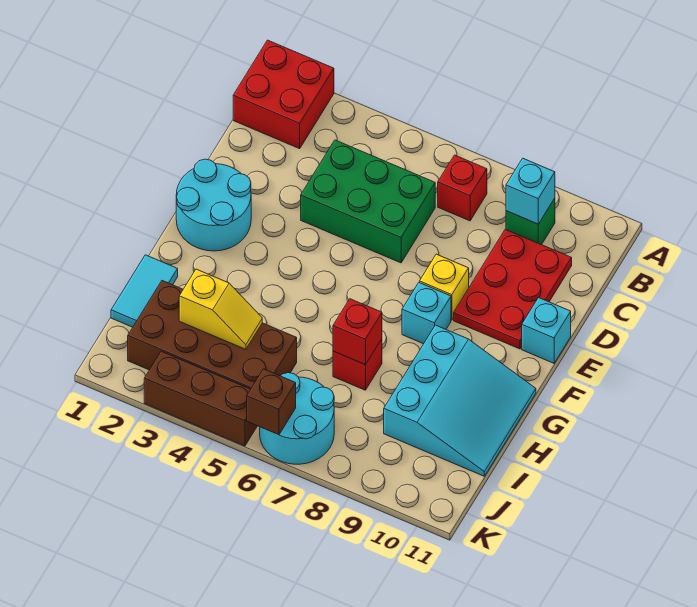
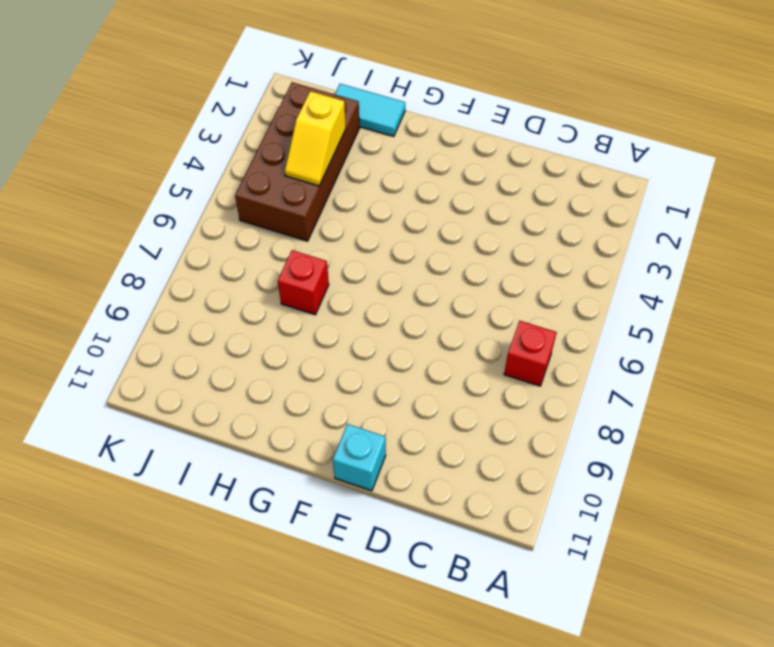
none -> red 2x2 brick [233,40,334,149]
none -> green 1x1 brick [506,198,555,245]
none -> green 2x3 brick [301,140,435,263]

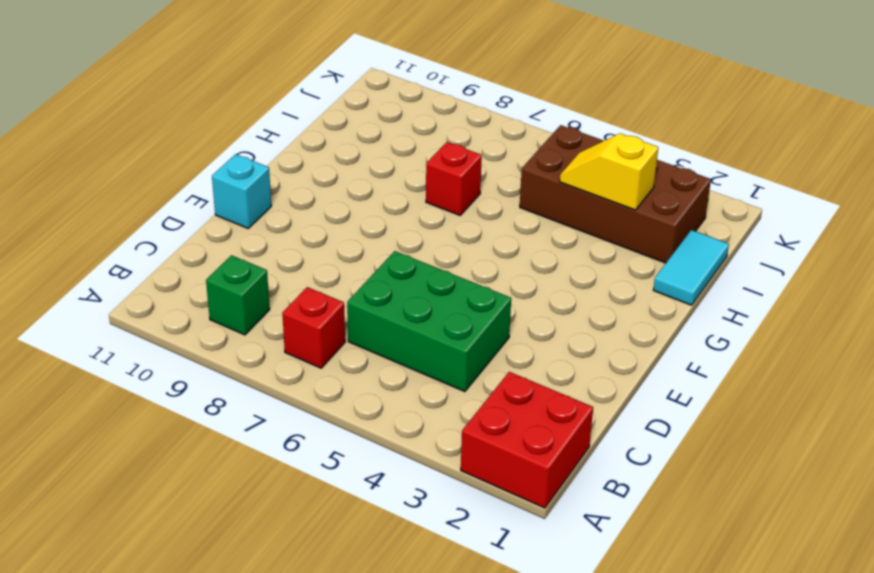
none -> red 2x3 plate [454,229,572,349]
none -> cyan 2x2 round brick [176,159,251,251]
none -> yellow 1x1 brick [420,254,469,320]

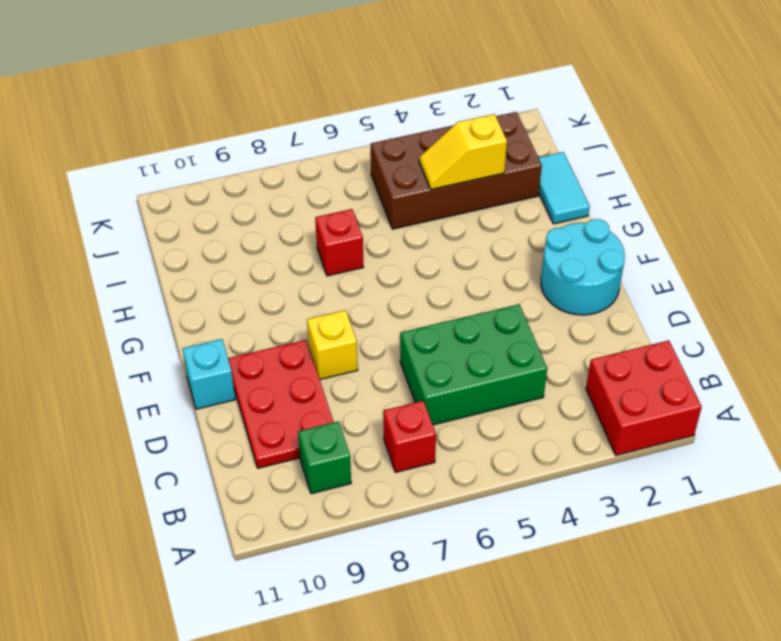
none -> cyan 1x1 brick [402,283,451,344]
none -> cyan 3x3 slope [384,325,536,476]
none -> cyan 2x2 round brick [260,373,334,464]

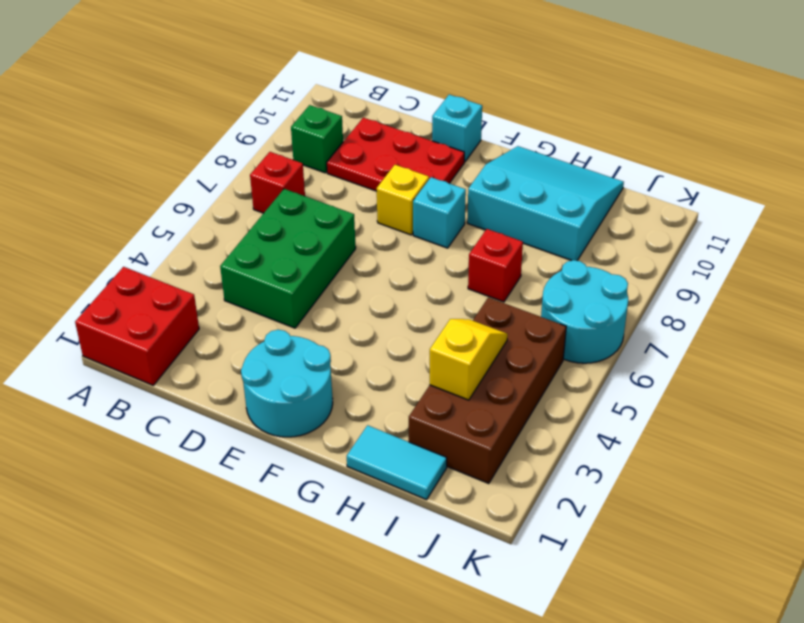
none -> brown 1x3 brick [144,351,257,446]
none -> cyan 1x1 brick [506,158,555,224]
none -> red 1x1 brick [333,299,382,365]

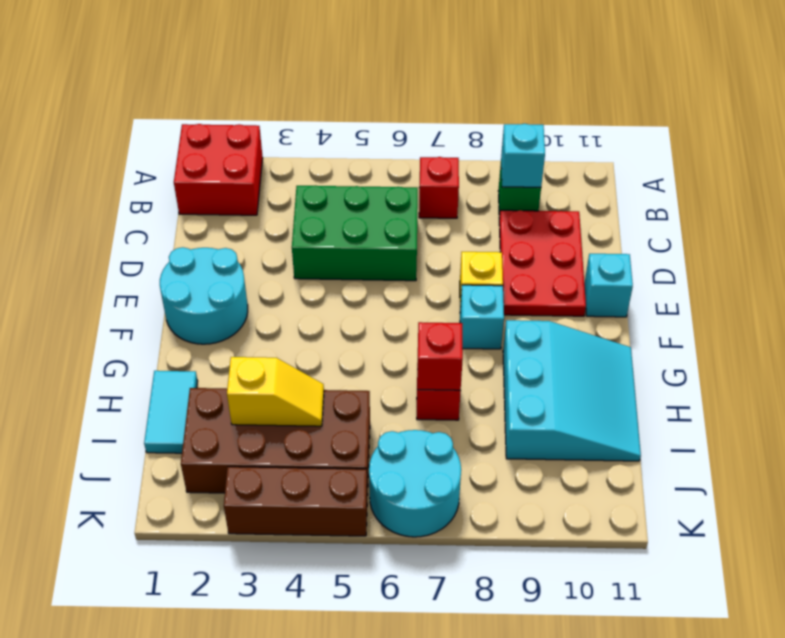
none -> brown 1x1 brick [247,369,296,435]

